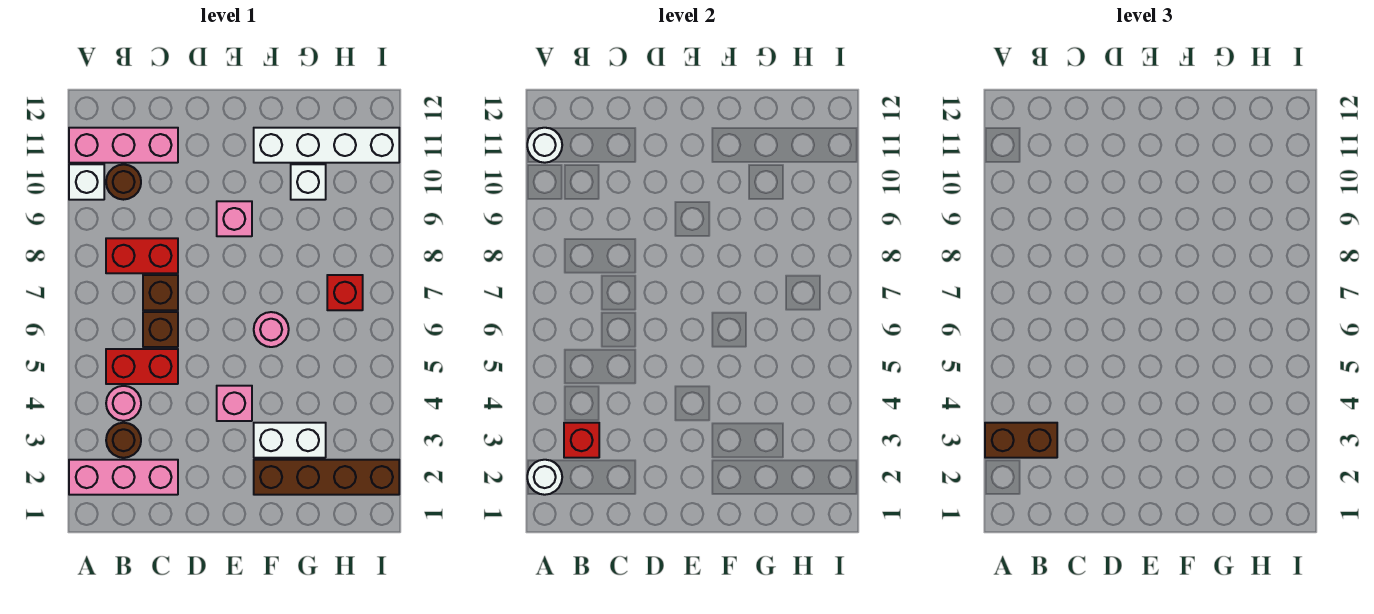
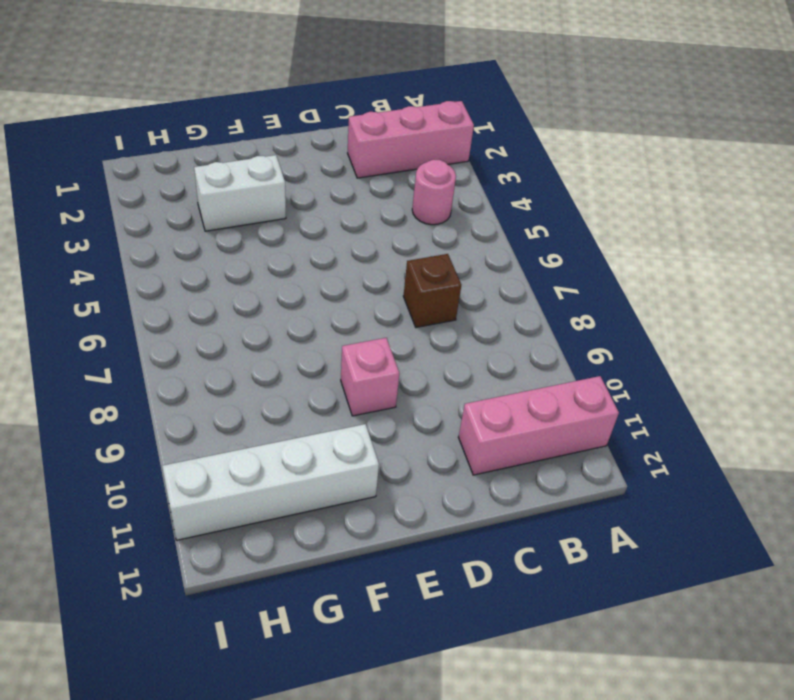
none -> white 1x1 brick [69,164,104,200]
none -> brown 1x1 round brick [106,423,141,458]
none -> red 1x2 brick [106,349,178,384]

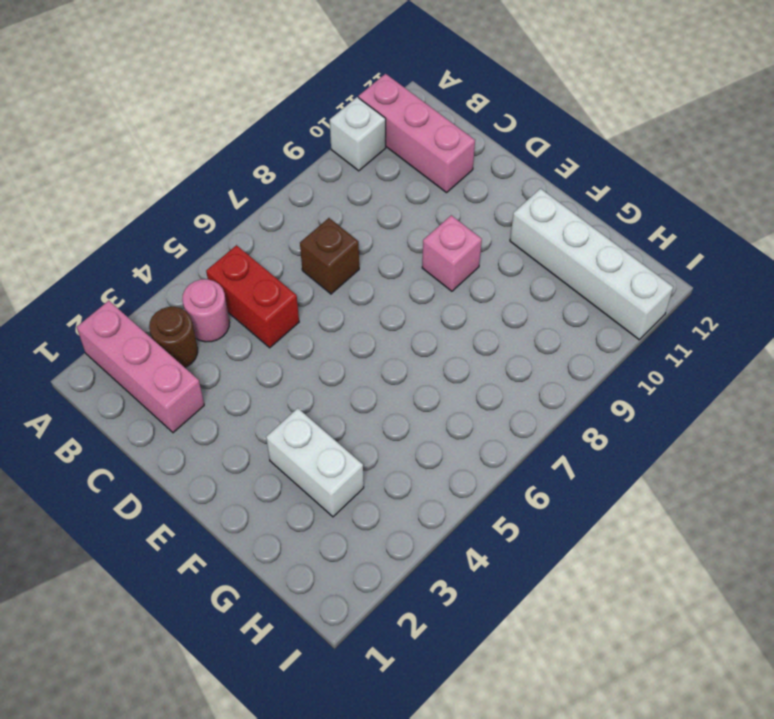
none -> red 1x2 brick [106,238,178,273]
none -> brown 1x1 round brick [106,164,141,200]
none -> brown 1x1 brick [143,312,178,347]

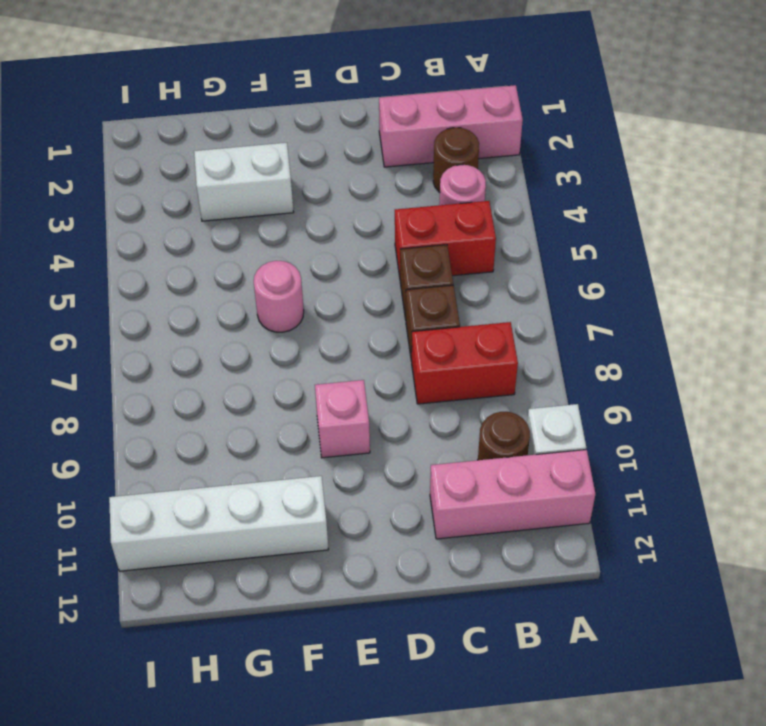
none -> pink 1x1 brick [217,386,252,421]
none -> brown 1x4 brick [254,460,399,495]
none -> white 1x1 brick [291,164,326,200]

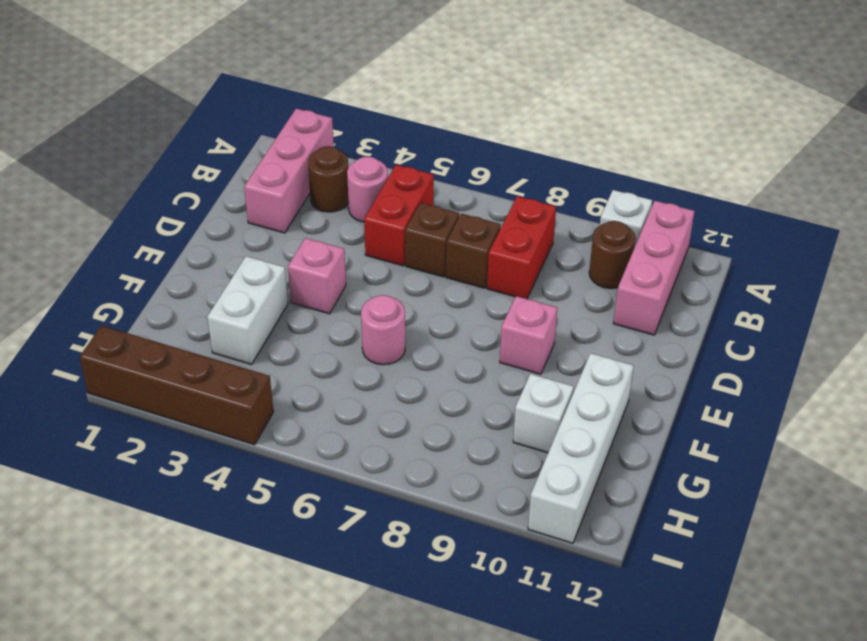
brown 1x4 brick [80,326,274,445] -> brown 1x4 brick turned to [254,460,399,495]
none -> red 1x1 brick [327,275,363,310]
none -> white 1x1 round brick [527,460,562,495]
none -> white 1x1 round brick [527,128,562,163]

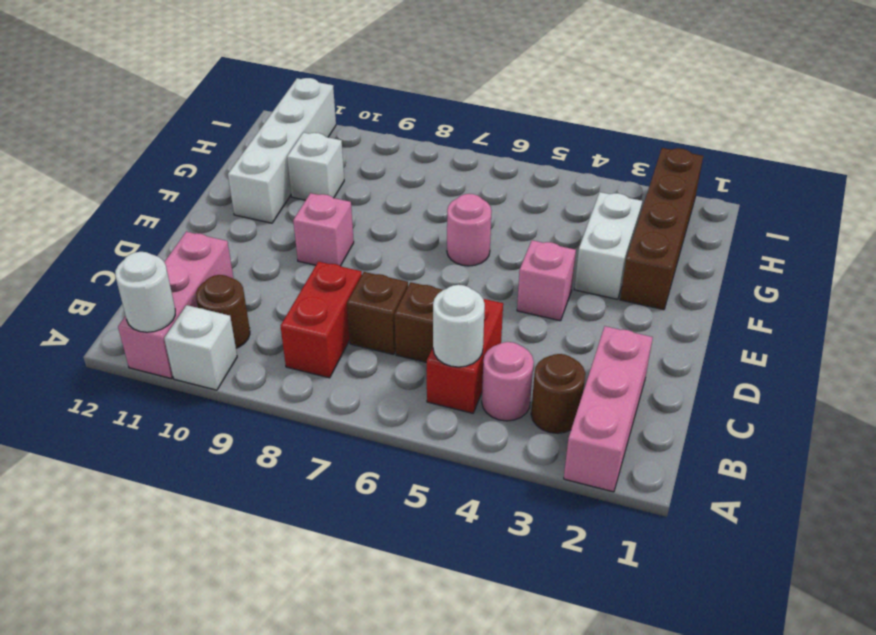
white 1x1 round brick [433,285,485,367] -> white 1x1 round brick moved to [527,460,562,495]
none -> red 1x1 brick [327,275,363,310]
none -> red 1x1 brick [564,423,599,458]
none -> brown 1x2 brick [985,423,1057,458]

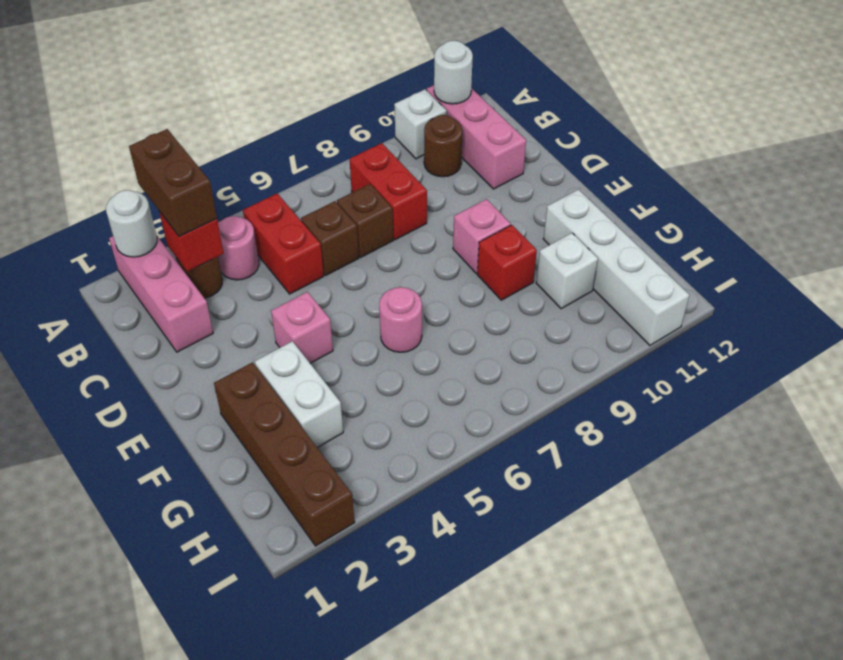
red 1x1 brick [477,225,537,300] -> red 1x1 brick moved to [327,275,363,310]

